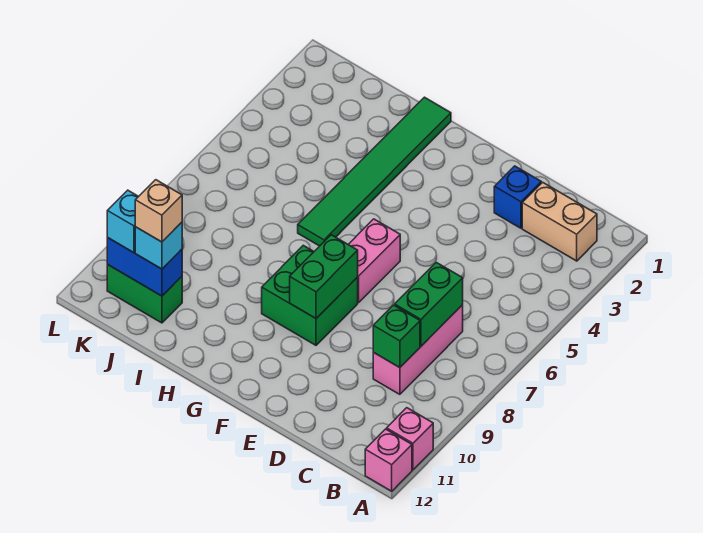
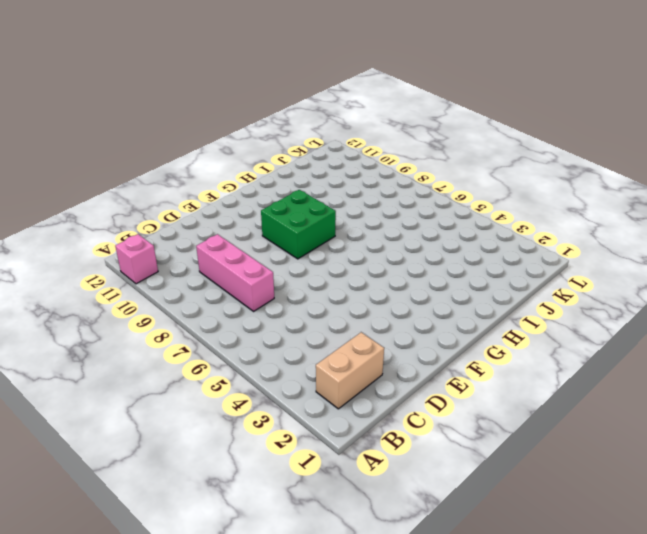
none -> pink 1x1 brick [365,429,412,491]
none -> blue 1x1 brick [494,166,541,228]
none -> pink 1x2 brick [348,219,400,303]

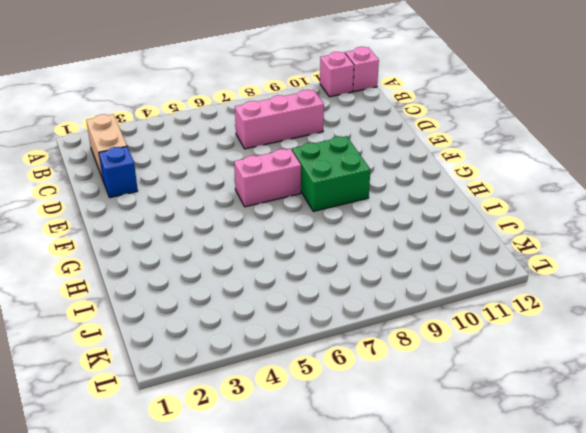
none -> green 1x6 tile [298,97,451,246]
none -> green 1x2 brick [107,265,182,323]
none -> green 1x2 brick [395,262,463,346]

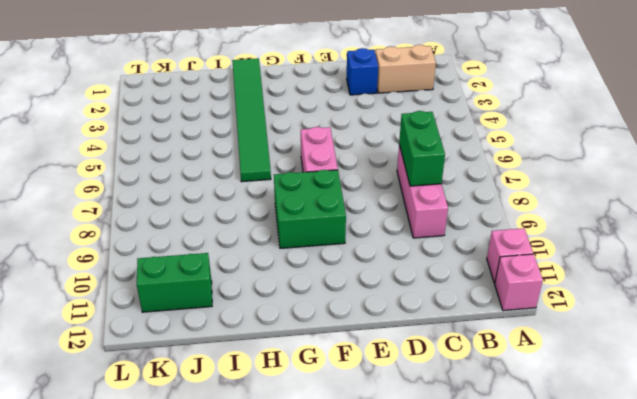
none -> green 1x1 brick [373,305,420,368]
none -> green 1x2 brick [290,235,358,318]
none -> blue 1x2 brick [107,238,182,296]

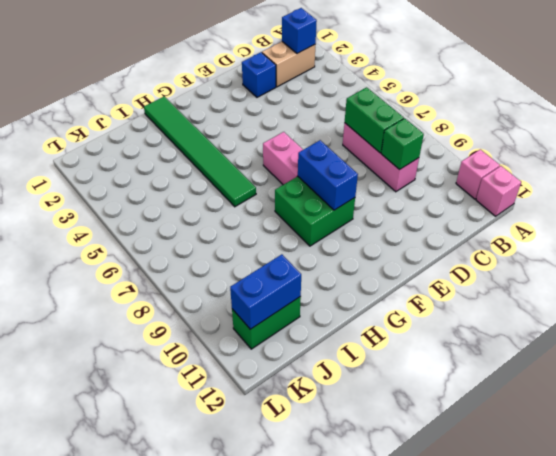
blue 1x1 brick [282,8,317,53] -> none
blue 1x2 brick [298,140,358,210] -> green 1x2 brick [290,235,358,318]
none -> cyan 1x1 brick [135,222,182,269]
none -> cyan 1x1 brick [107,190,139,253]
none -> tan 1x1 brick [135,180,182,242]

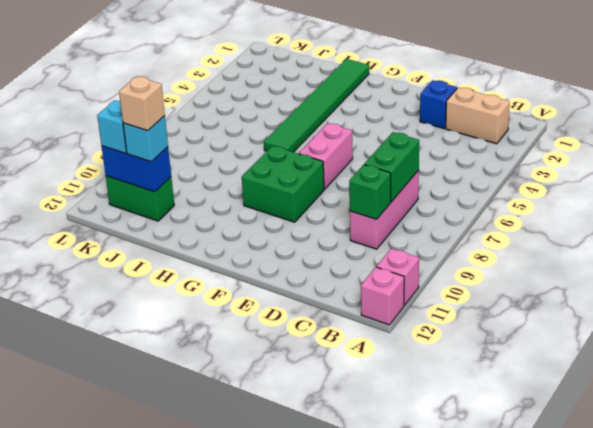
none -> green 1x2 brick [290,235,358,318]

